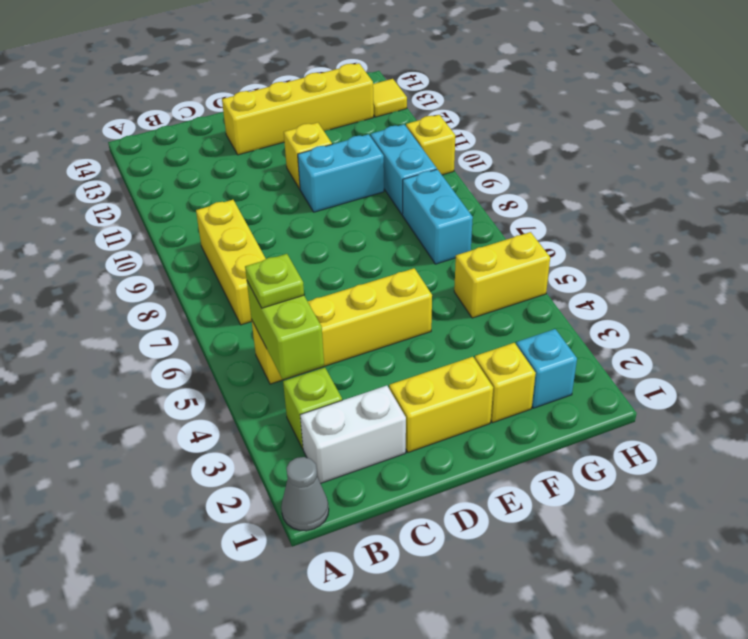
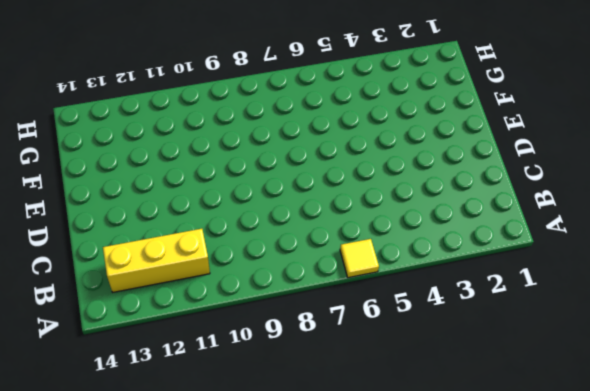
yellow 1x1 tile [340,239,379,278] -> yellow 1x1 tile moved to [373,79,407,117]
yellow 1x3 brick [103,229,210,292] -> yellow 1x3 brick moved to [196,200,266,325]
none -> grey 1x1 cone [281,457,329,531]
none -> white 1x2 brick [300,386,406,483]
none -> lime 1x1 brick [283,368,342,449]

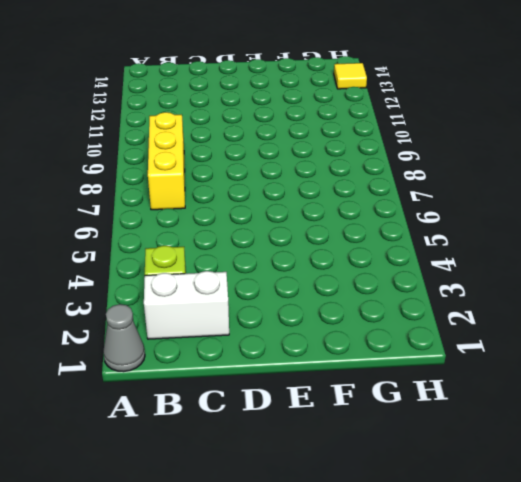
none -> yellow 1x4 brick [252,268,432,384]
none -> yellow 1x2 brick [389,357,493,452]
none -> yellow 1x4 brick [222,63,374,155]

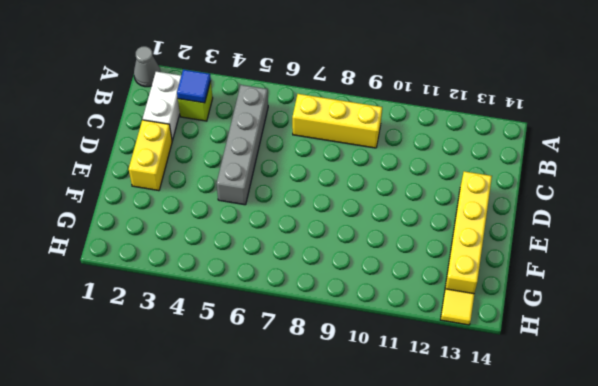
blue 1x1 tile [177,70,211,103] -> none
grey 1x4 brick [217,85,268,205] -> yellow 1x4 brick [252,268,432,384]
none -> cyan 1x2 brick [298,134,384,212]
none -> yellow 1x1 brick [284,123,332,189]
none -> yellow 1x1 brick [475,343,536,423]

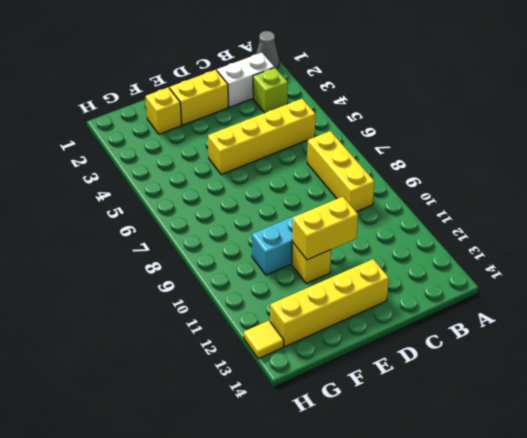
yellow 1x2 brick [292,197,358,260] -> yellow 1x2 brick moved to [454,232,550,318]
none -> cyan 1x1 brick [516,329,577,408]
none -> cyan 1x2 brick [402,169,473,264]
none -> cyan 1x2 brick [371,125,437,214]

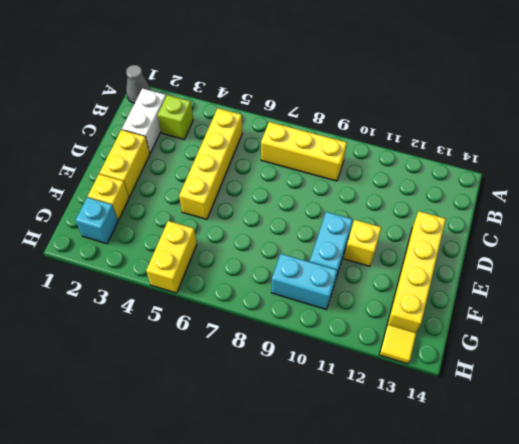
none -> cyan 1x2 brick [402,169,473,264]
none -> yellow 1x1 brick [406,115,455,175]
none -> lime 1x2 brick [247,281,324,379]

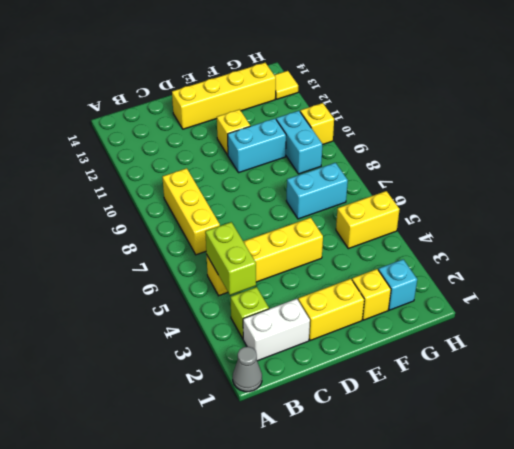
cyan 1x2 brick [286,163,348,219] -> cyan 1x2 brick turned to [402,169,473,264]
none -> lime 1x1 plate [245,254,304,308]

